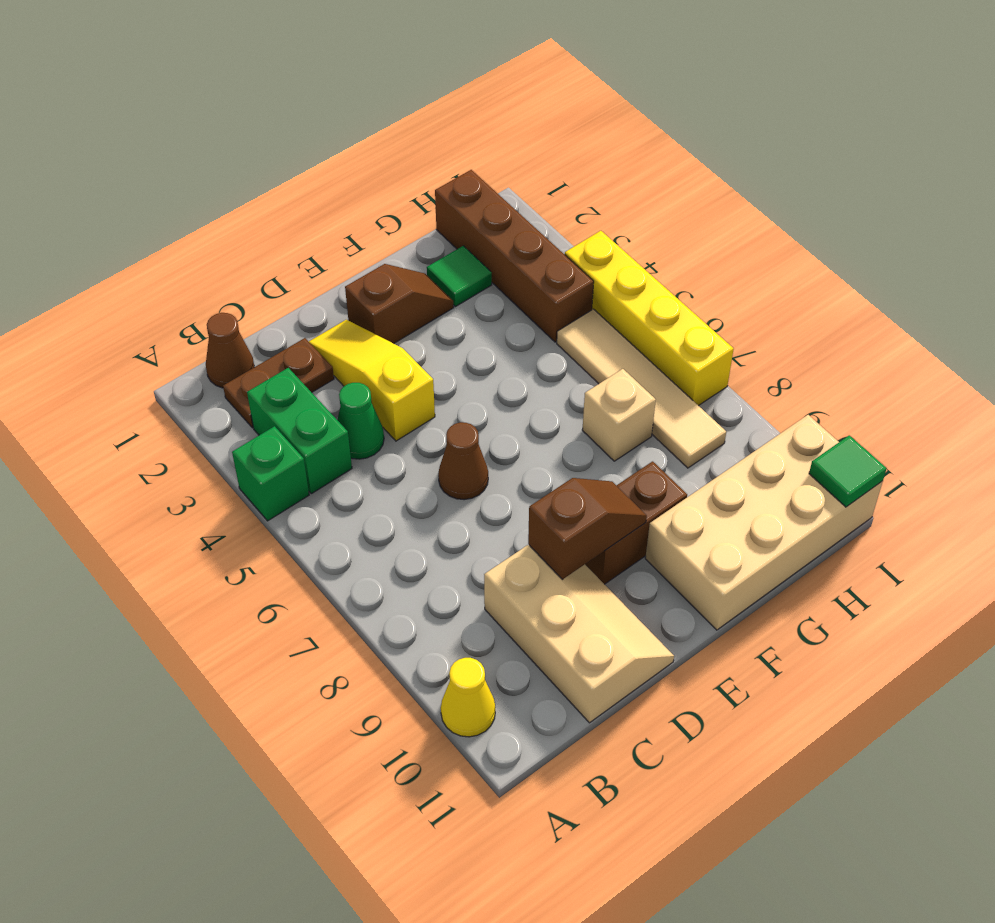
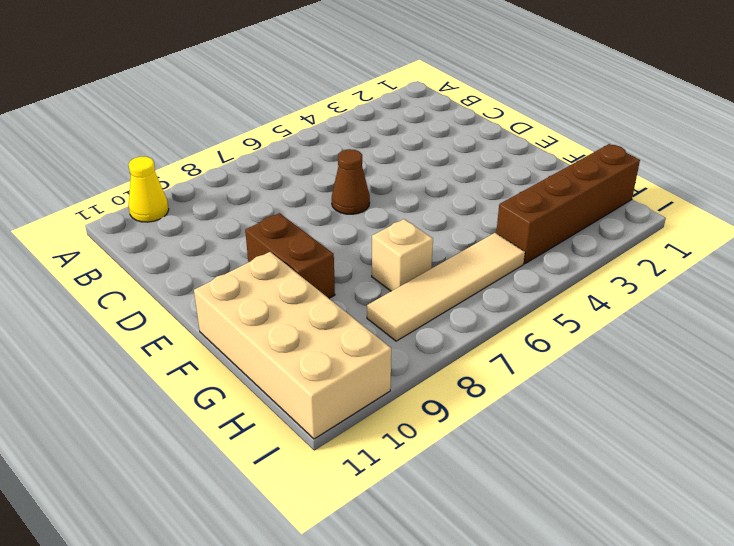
none -> green 1x1 brick [232,426,309,521]
none -> brown 1x1 cone [206,313,254,388]
none -> brown 1x2 plate [223,338,334,428]

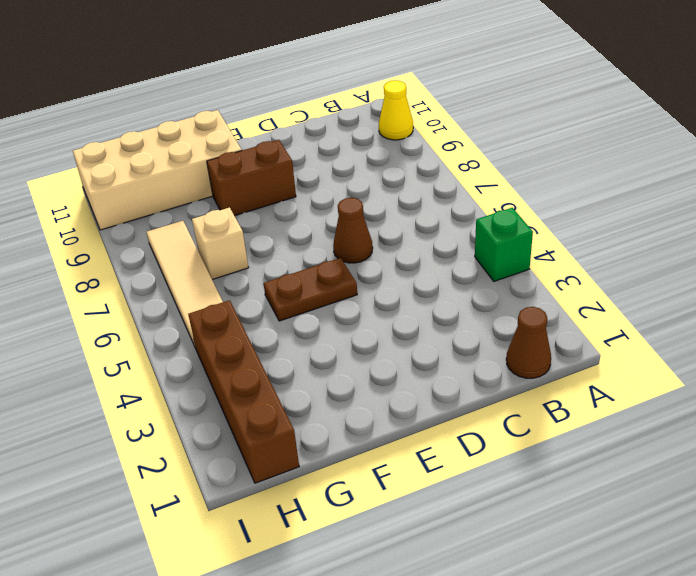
brown 1x2 plate [263,258,357,321] -> brown 1x2 plate moved to [223,338,334,428]
none -> green 1x2 brick [247,368,352,494]
none -> green 1x1 cone [337,383,384,459]
none -> tan 2x3 slope [484,545,674,723]

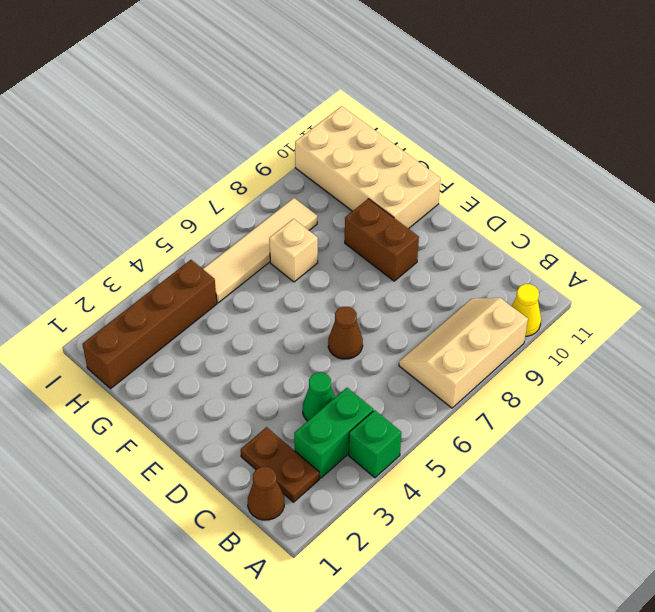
tan 2x3 slope [399,298,528,408] -> tan 2x3 slope moved to [484,545,674,723]
none -> yellow 1x3 slope [309,320,435,441]
none -> brown 1x2 slope [345,264,454,344]
none -> green 1x1 tile [427,246,492,307]

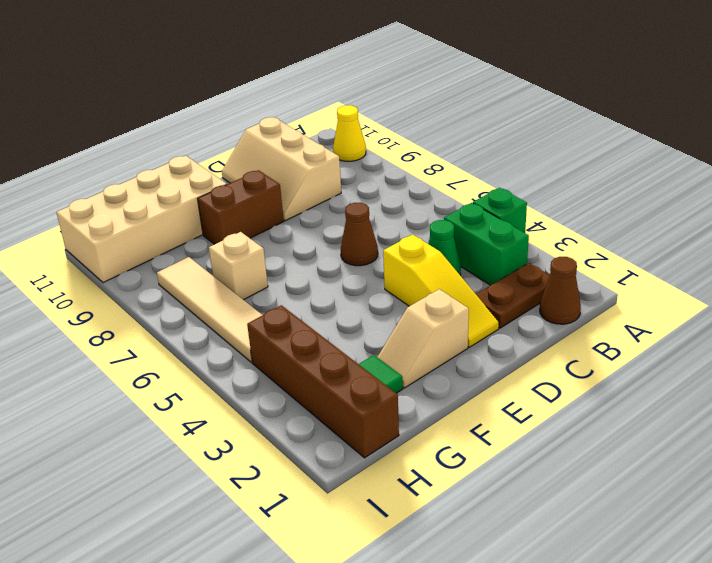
tan 1x2 slope [377,289,469,388] -> brown 1x2 slope [345,264,454,344]
none -> yellow 1x4 brick [565,231,734,406]
none -> brown 1x2 slope [528,478,647,579]
none -> green 1x1 tile [809,435,887,507]

